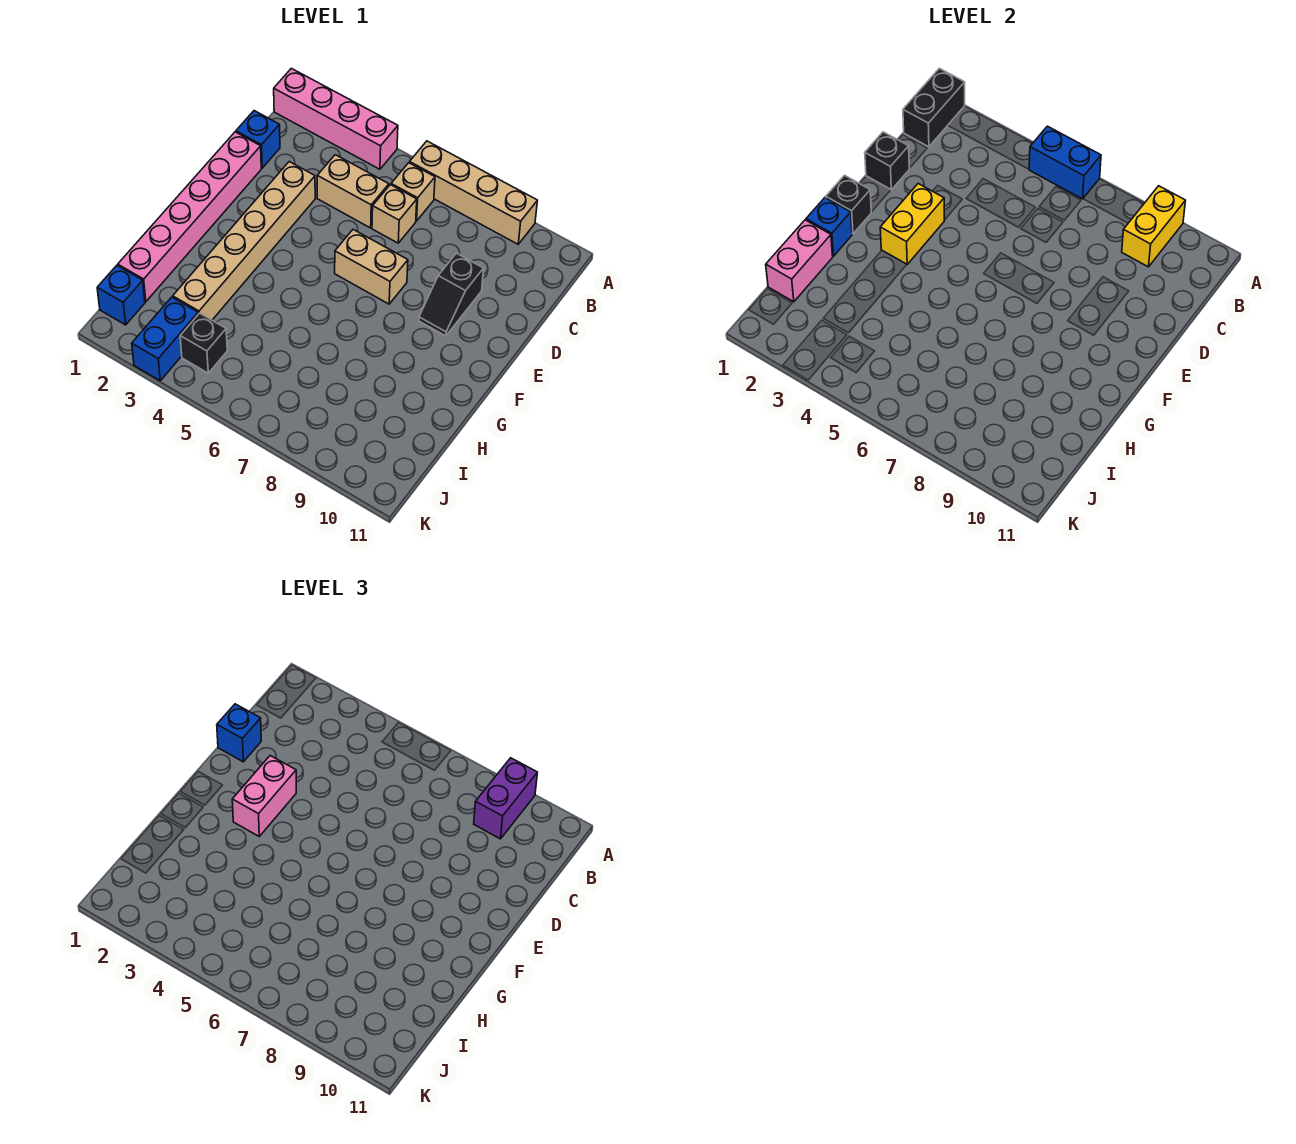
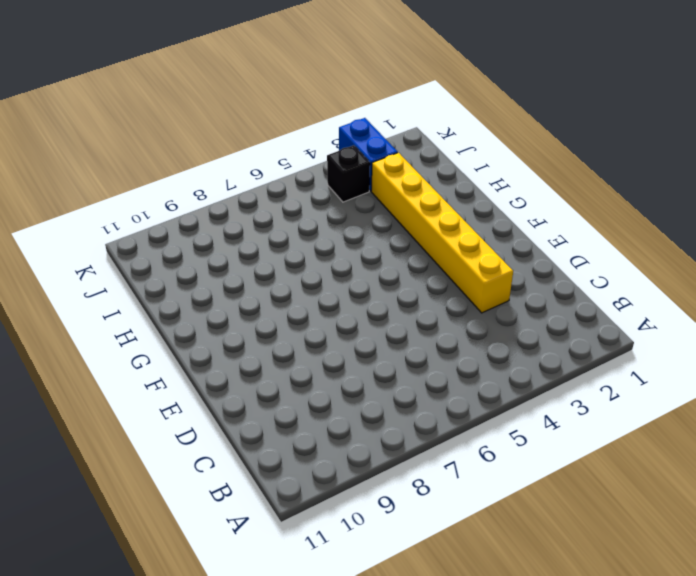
yellow 1x6 brick [372,153,513,313] -> tan 1x6 brick [173,162,315,320]
none -> pink 1x4 brick [274,68,398,169]
none -> tan 1x4 brick [409,141,538,244]
none -> tan 1x1 brick [391,163,435,221]

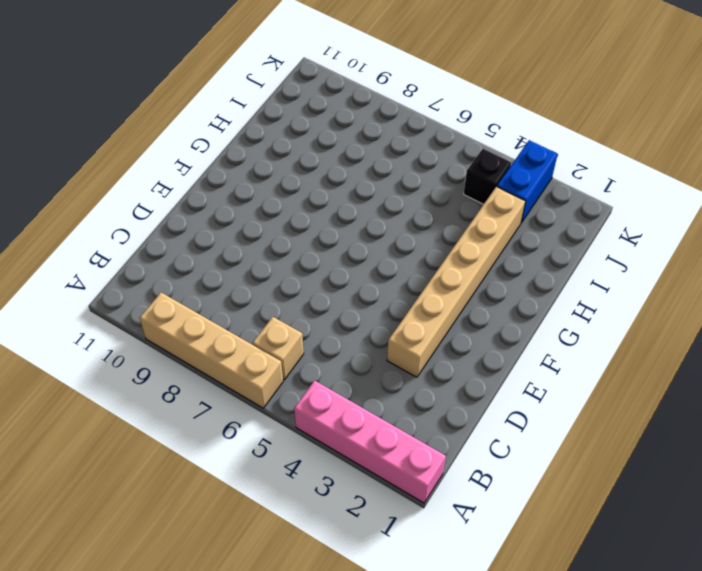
none -> blue 1x1 brick [236,111,280,168]
none -> tan 1x2 brick [317,155,389,228]
none -> tan 1x1 brick [372,185,417,243]

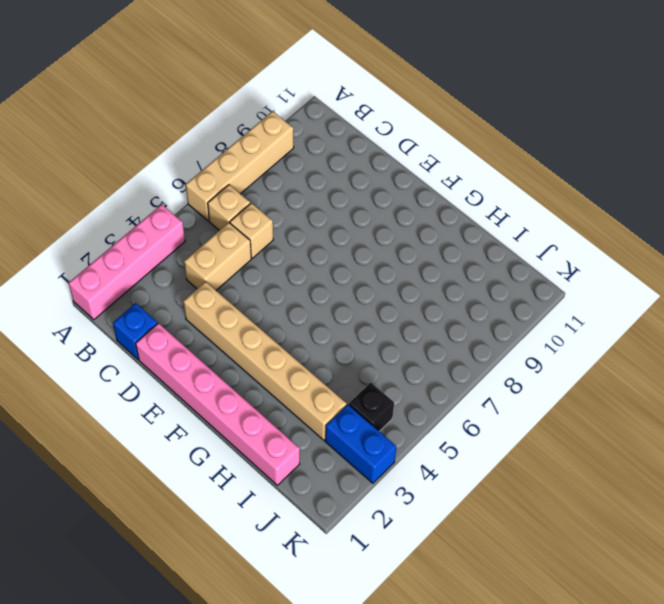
none -> black 1x2 slope [419,253,484,336]
none -> tan 1x2 brick [335,230,408,304]
none -> blue 1x1 brick [97,266,145,325]

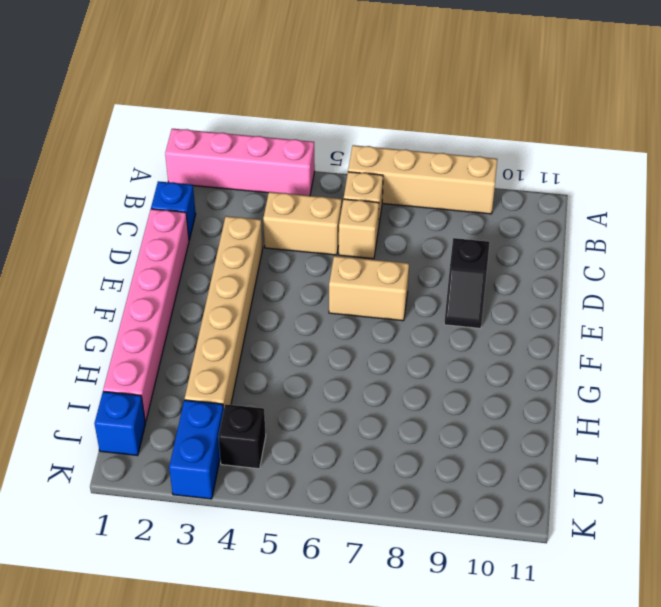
none -> black 1x2 brick [903,68,965,147]
none -> blue 1x2 brick [1029,126,1101,199]
none -> yellow 1x2 brick [1122,186,1186,267]

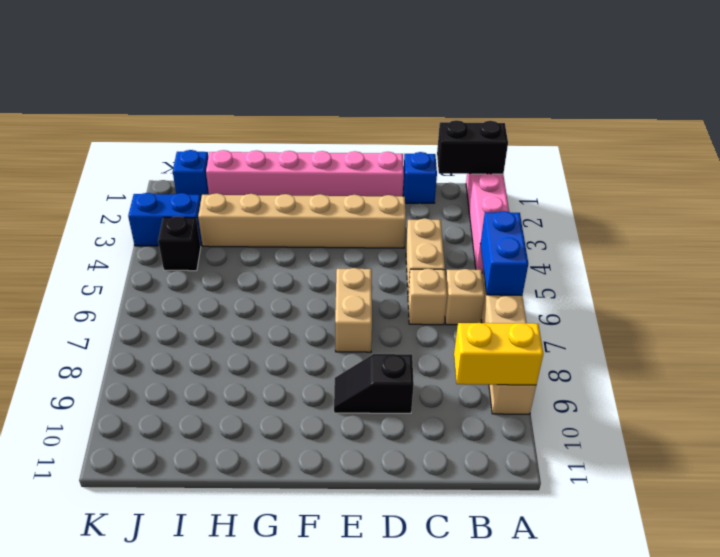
none -> black 1x1 brick [865,132,909,190]
none -> yellow 1x2 brick [880,184,944,264]
none -> black 1x1 brick [826,175,871,234]

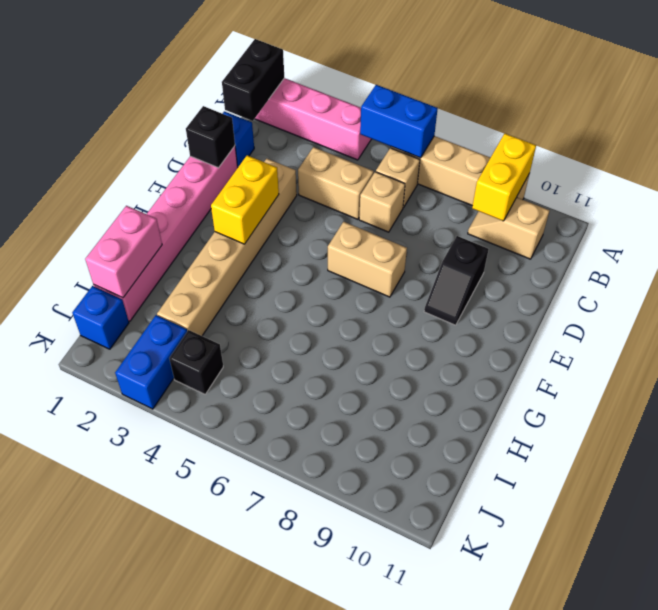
tan 1x2 slope [468,198,550,259] -> none
none -> black 1x1 brick [826,175,871,234]
none -> blue 1x1 brick [806,198,852,256]
none -> purple 1x2 brick [474,758,538,839]

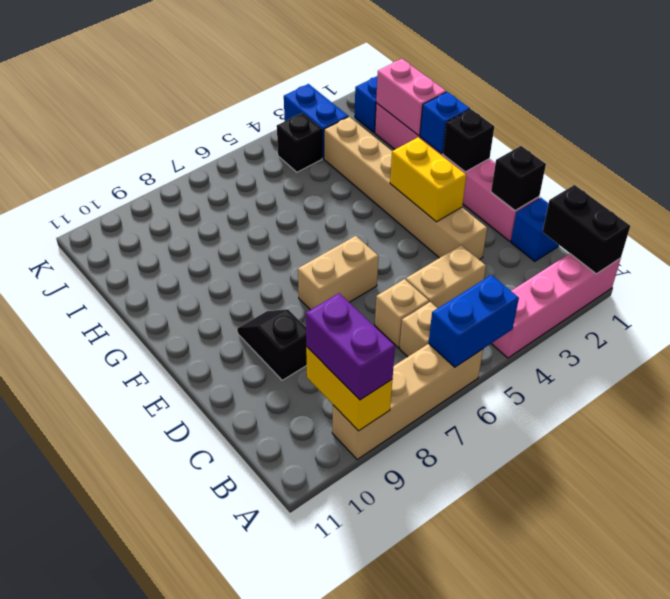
none -> blue 1x1 brick [217,704,261,762]
none -> pink 1x2 brick [232,756,296,836]

